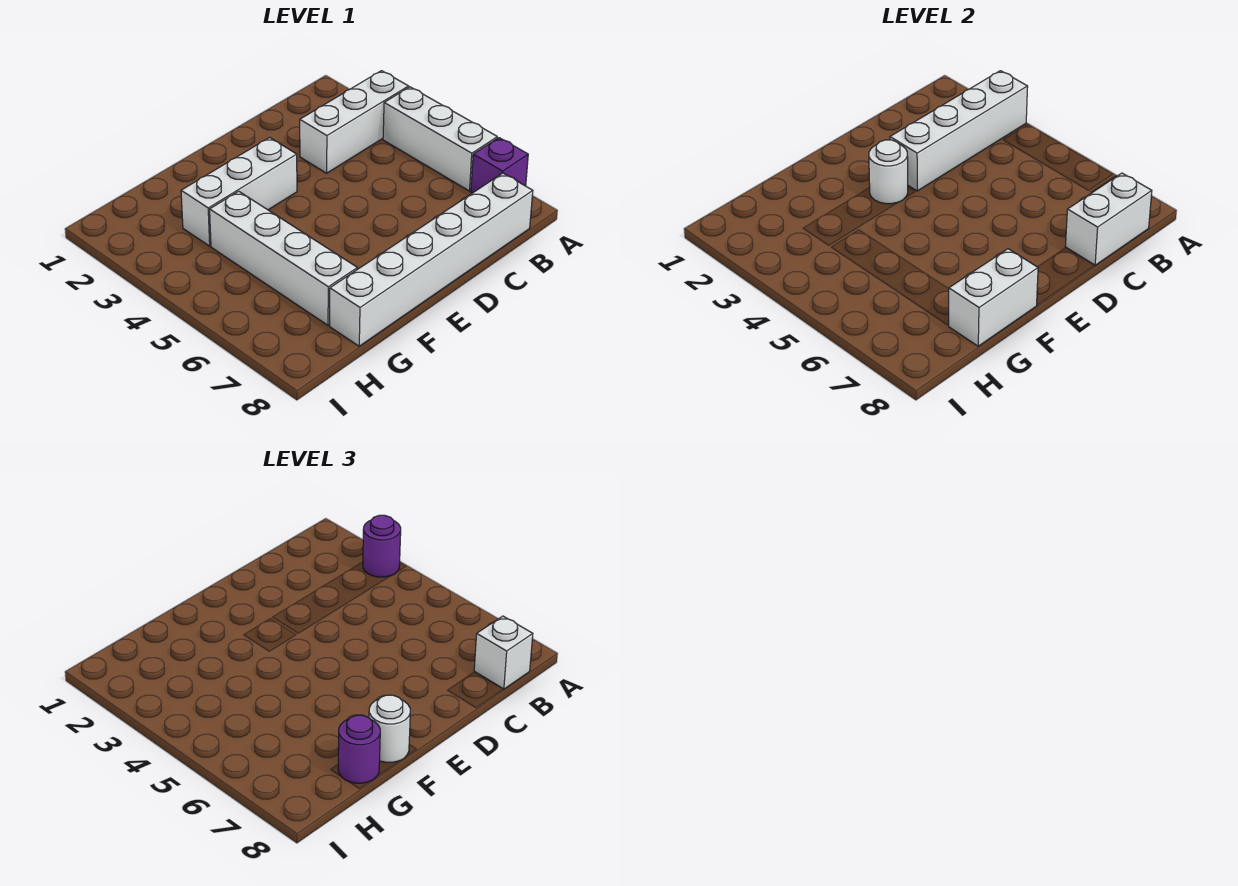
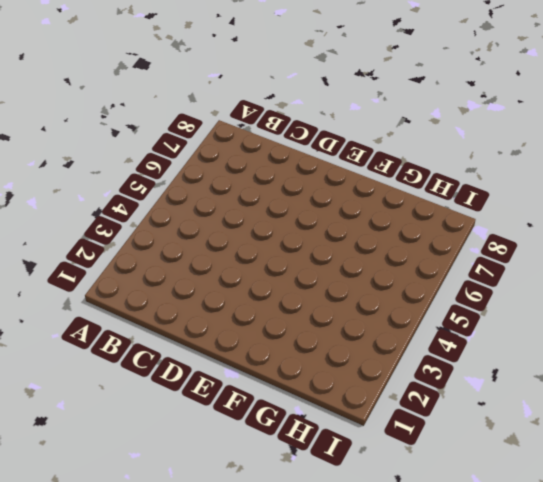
none -> white 1x3 brick [300,71,409,173]
none -> white 1x3 brick [383,87,497,191]
none -> purple 1x1 brick [471,138,528,193]

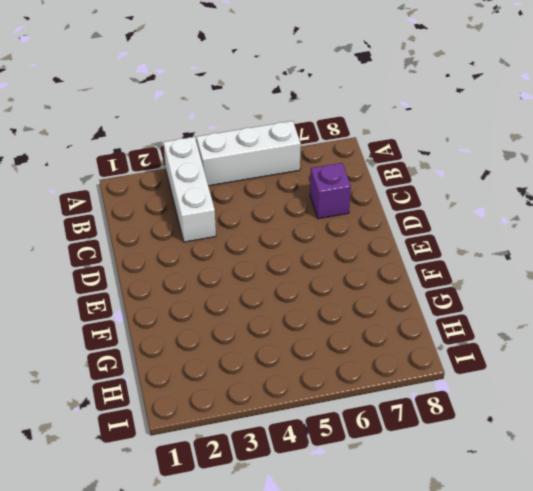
purple 1x1 brick [310,163,351,219] -> purple 1x1 brick moved to [471,138,528,193]
none -> white 1x6 brick [330,173,533,346]
none -> white 1x3 brick [181,138,297,246]
none -> white 1x4 brick [210,191,357,325]

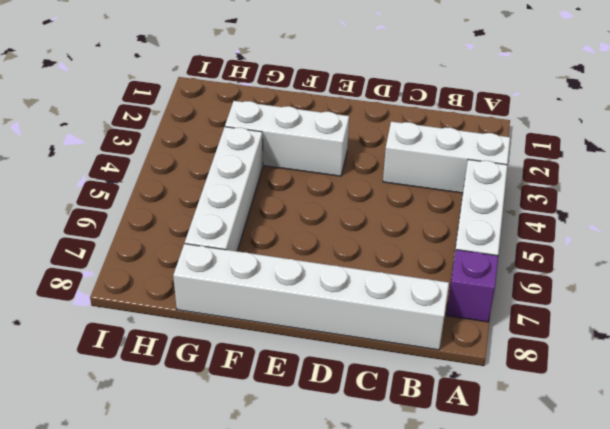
none -> white 1x4 brick [890,71,1028,191]
none -> white 1x2 brick [1066,173,1152,265]
none -> white 1x1 round brick [869,140,908,204]

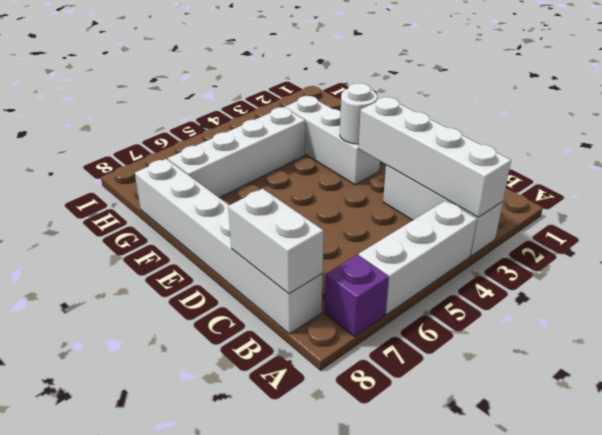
none -> white 1x2 brick [949,249,1038,346]
none -> purple 1x1 round brick [363,515,401,577]
none -> white 1x1 brick [474,616,533,689]

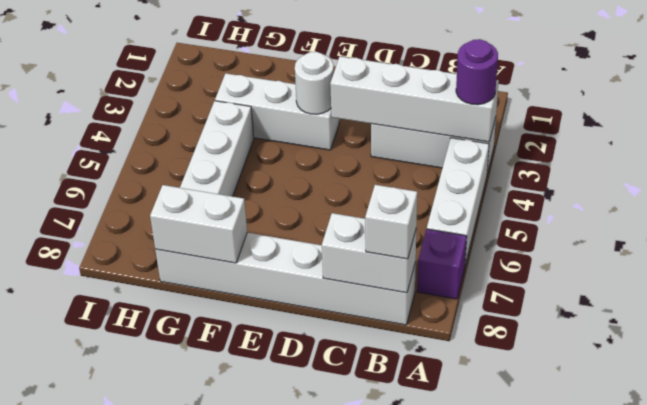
none -> white 1x1 round brick [369,695,410,762]
none -> purple 1x1 round brick [338,715,380,783]

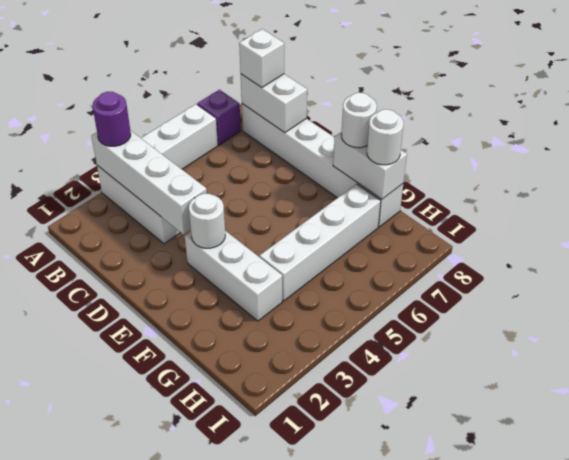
white 1x1 round brick [367,109,404,165] -> purple 1x1 round brick [338,715,380,783]

